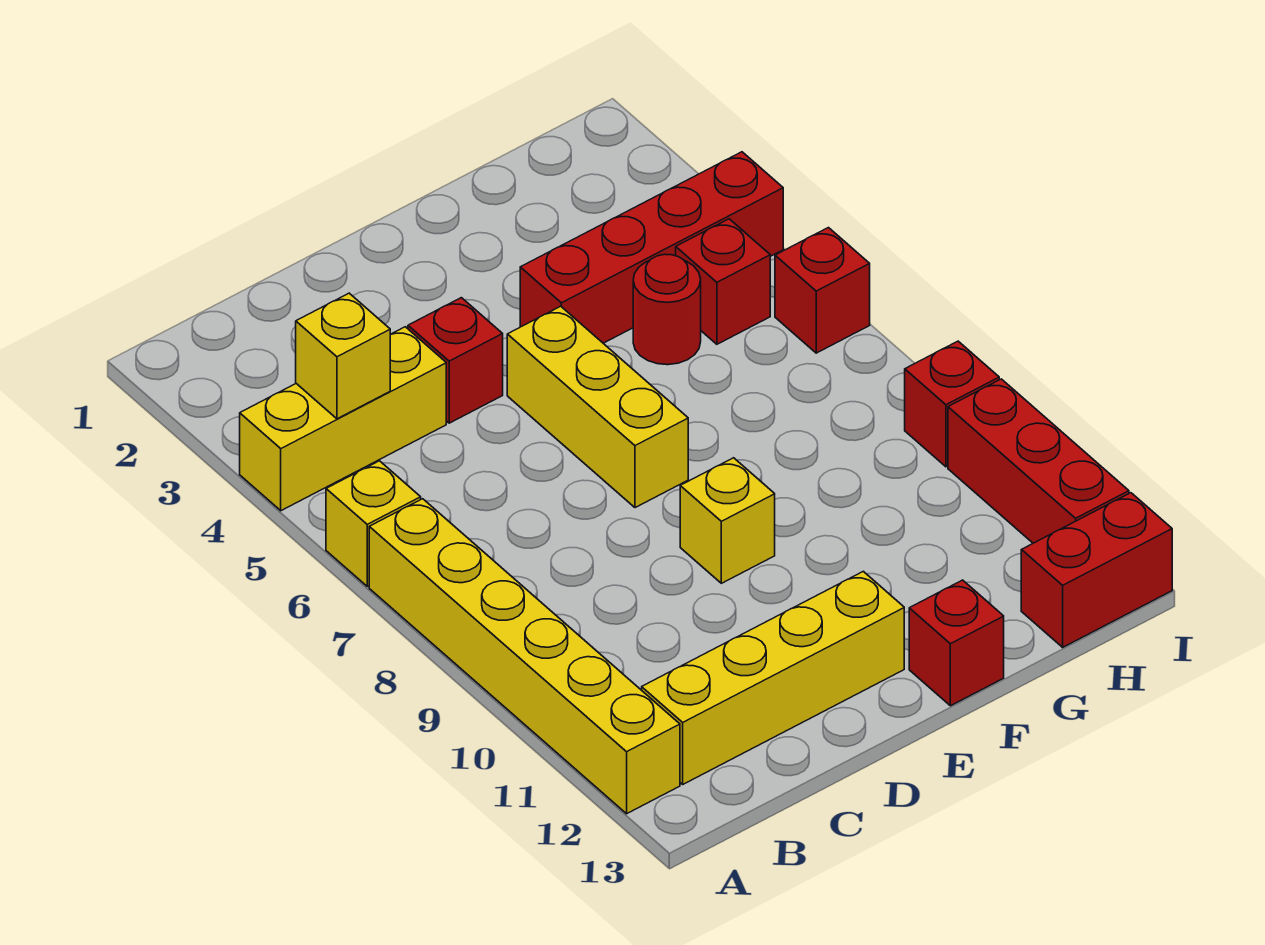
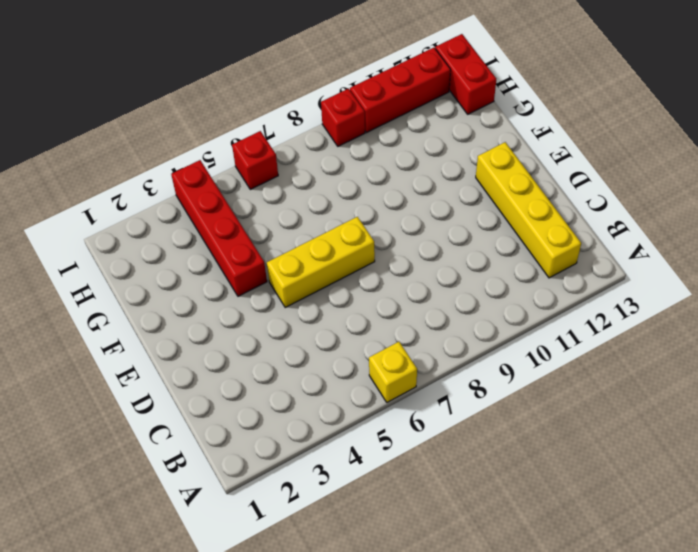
none -> yellow 1x3 brick [240,327,446,511]
none -> yellow 1x6 brick [369,499,680,814]
none -> red 1x1 brick [408,298,503,423]

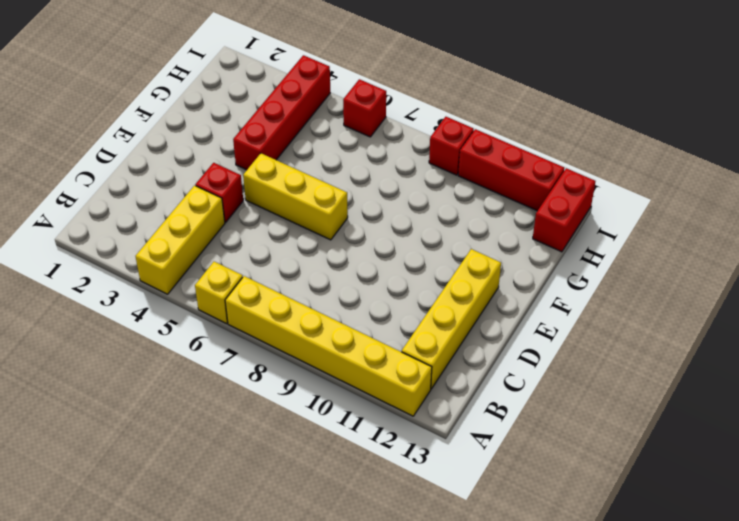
none -> yellow 1x1 brick [680,458,775,583]
none -> red 1x1 brick [909,580,1004,706]
none -> red 1x1 round brick [633,254,701,365]

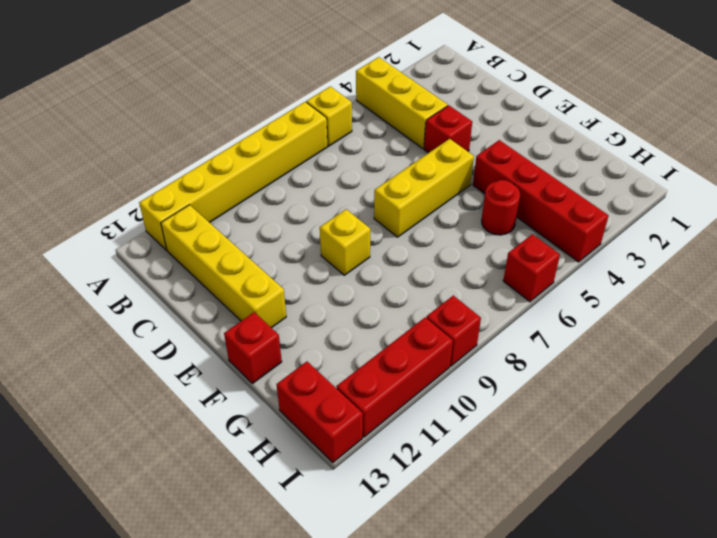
none -> red 1x1 brick [676,219,770,344]
none -> yellow 1x1 brick [296,293,390,419]

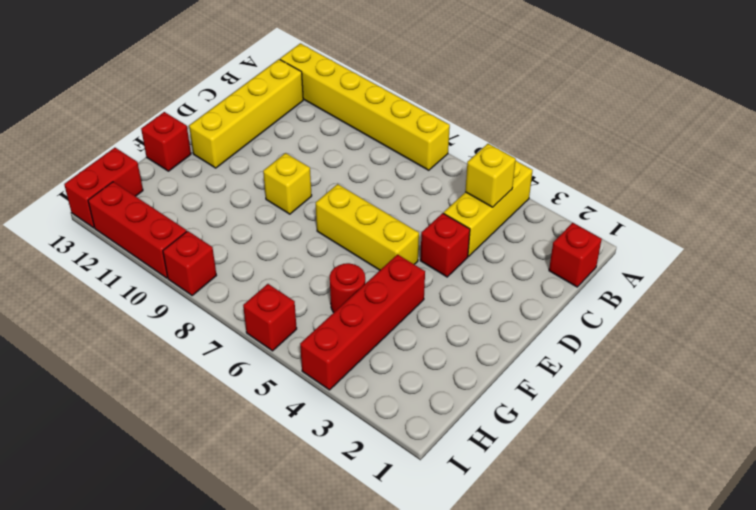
red 1x1 brick [549,223,602,287] -> red 1x1 brick moved to [676,219,770,344]
none -> yellow 1x1 brick [326,461,421,586]

